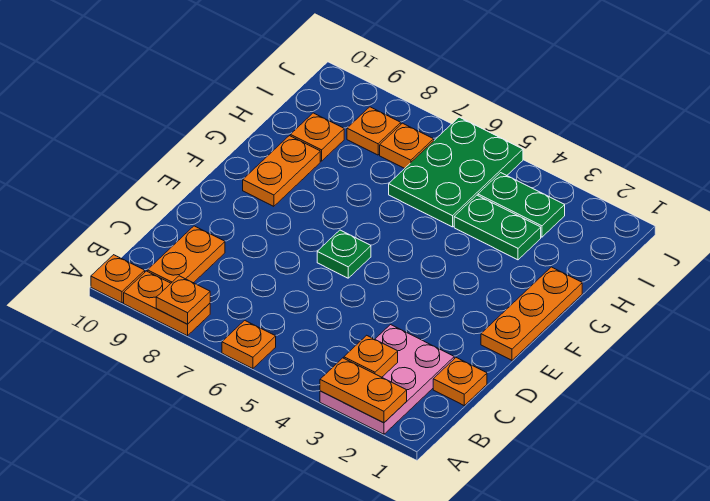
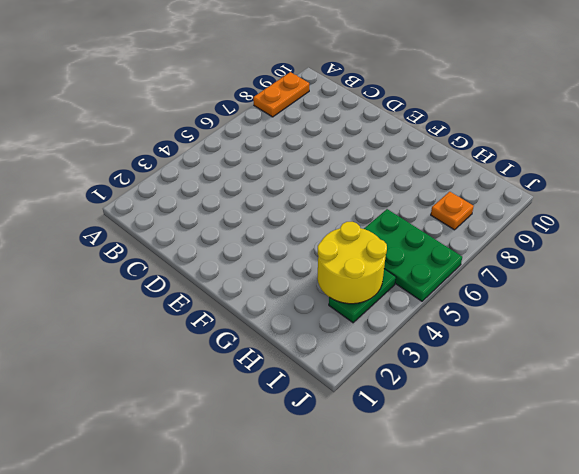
yellow 2x2 round brick [317,222,387,304] -> none
none -> pink 2x3 plate [320,325,454,434]
none -> orange 1x1 plate [222,320,276,369]
none -> orange 1x1 plate [91,255,145,303]

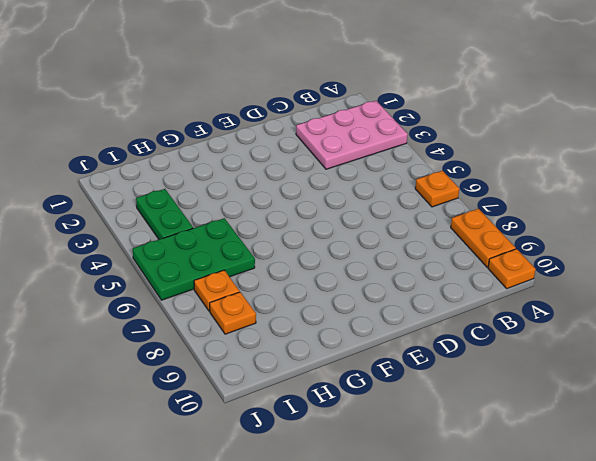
none -> orange 1x2 plate [147,226,225,283]
none -> orange 1x1 plate [433,358,487,405]
none -> orange 1x3 plate [481,267,582,360]

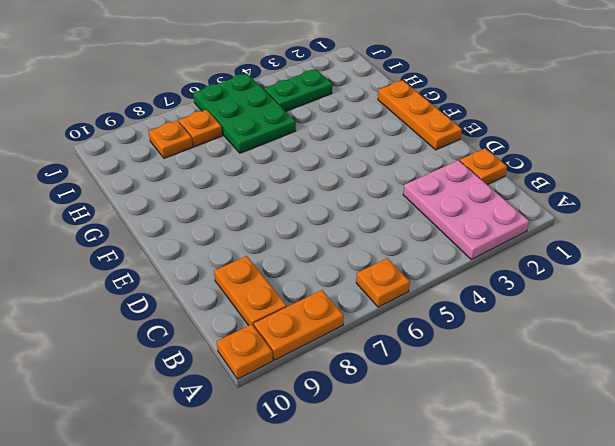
none -> green 1x1 plate [317,230,371,278]
none -> orange 1x2 plate [243,136,320,206]
none -> green 1x2 plate [454,195,541,260]

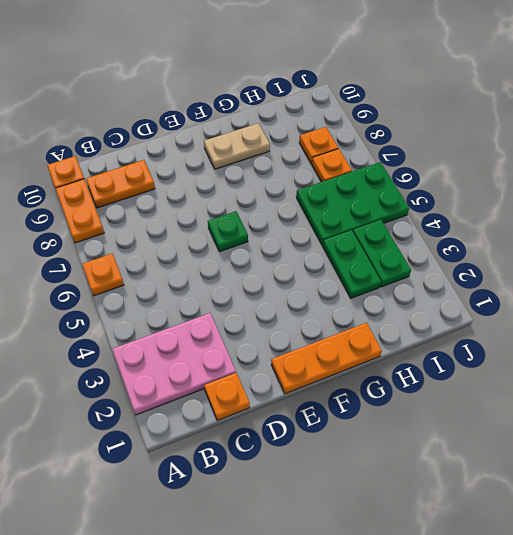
tan 1x2 plate [204,123,270,169] -> orange 1x2 plate [243,136,320,206]
none -> orange 1x1 plate [290,113,344,161]
none -> orange 1x2 plate [320,358,407,423]
none -> orange 1x1 plate [156,276,210,324]

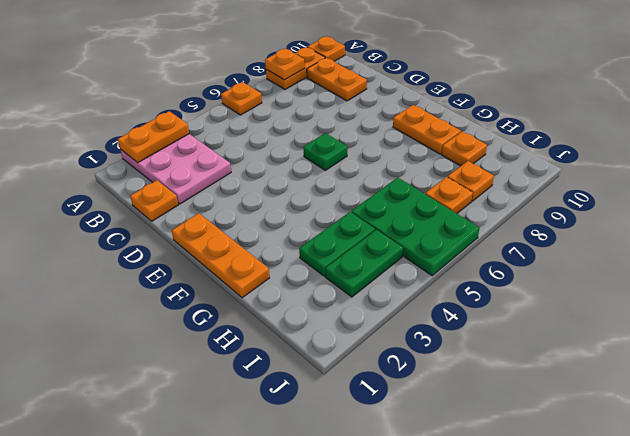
none -> orange 1x1 plate [344,335,398,377]

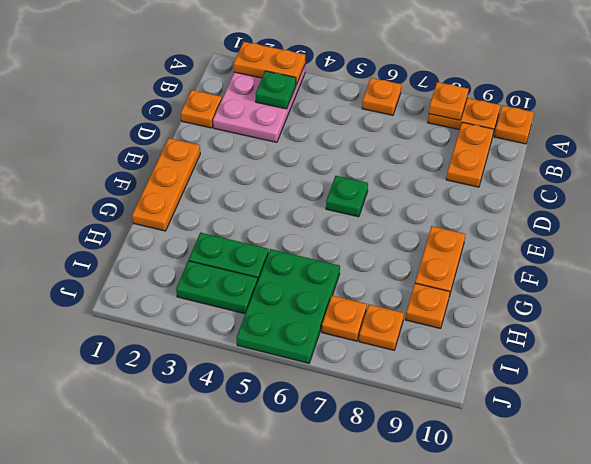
green 1x1 plate [256,71,296,109] -> orange 1x1 plate [344,335,398,377]

